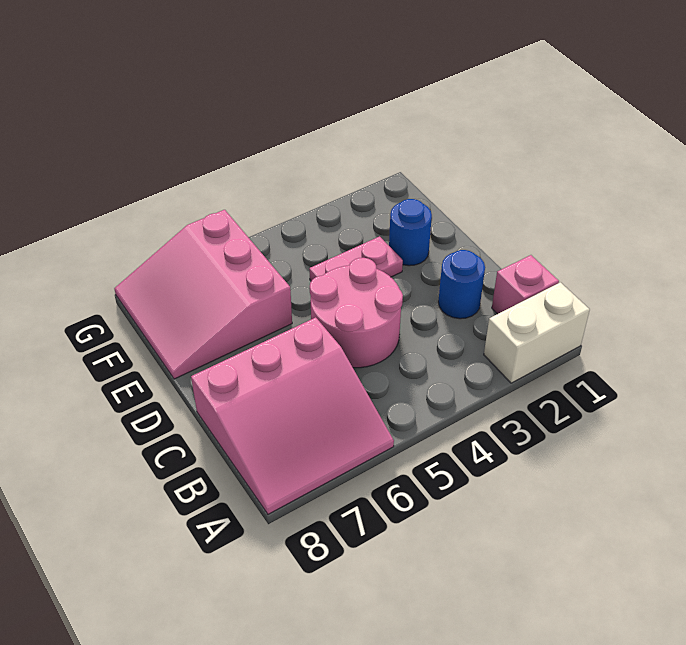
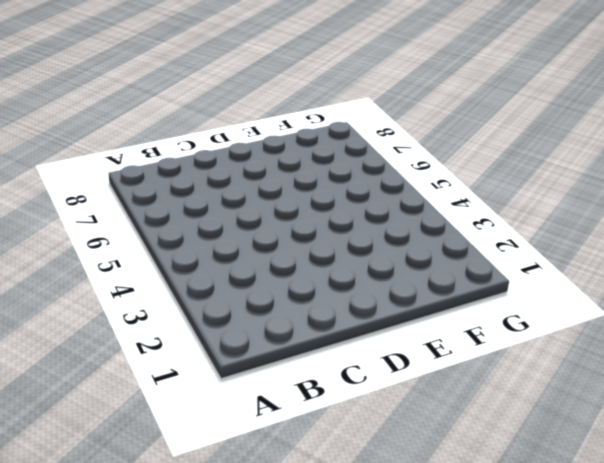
none -> white 1x2 brick [484,282,590,383]
none -> pink 3x3 slope [191,317,394,514]

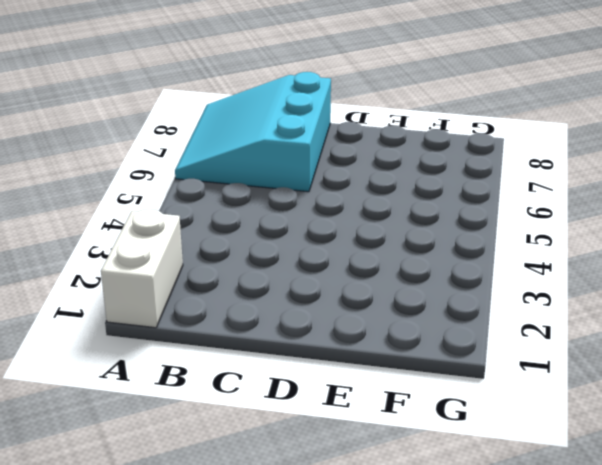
cyan 3x3 slope [175,72,331,192] -> pink 3x3 slope [191,317,394,514]
none -> pink 1x1 brick [492,255,559,314]
none -> blue 1x1 round brick [438,250,485,319]

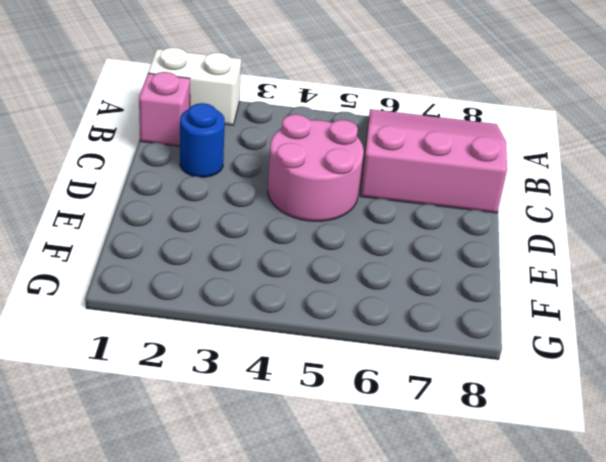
none -> blue 1x1 round brick [389,199,432,266]
none -> pink 1x2 plate [309,236,403,281]

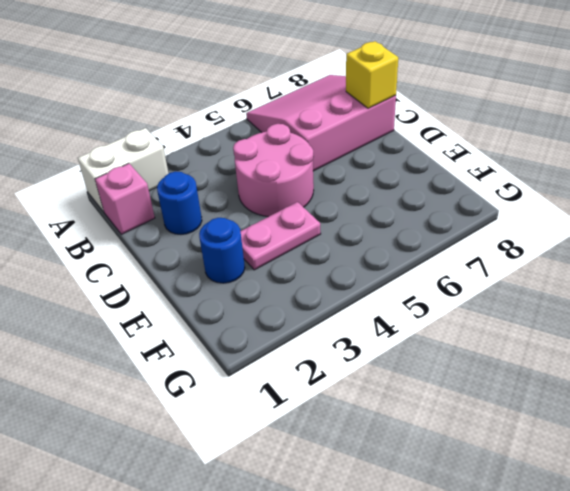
yellow 1x1 brick [346,41,398,109] -> none
none -> pink 3x3 slope [114,210,292,379]

